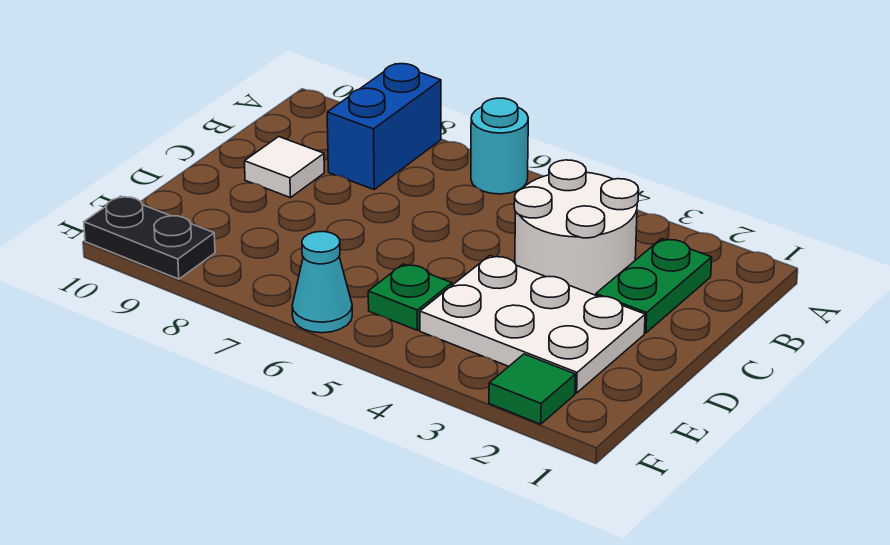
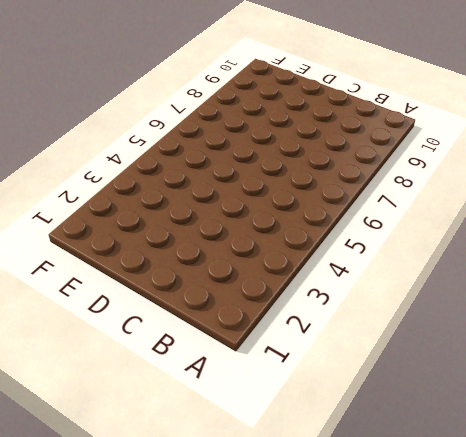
none -> cyan 1x1 round brick [471,98,528,194]
none -> blue 1x2 brick [327,64,441,189]

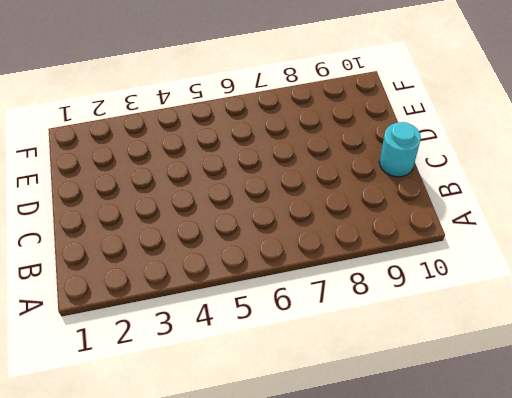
cyan 1x1 round brick [379,122,421,177] -> cyan 1x1 round brick moved to [471,98,528,194]
none -> blue 1x2 brick [327,64,441,189]
none -> green 1x2 plate [596,239,712,333]

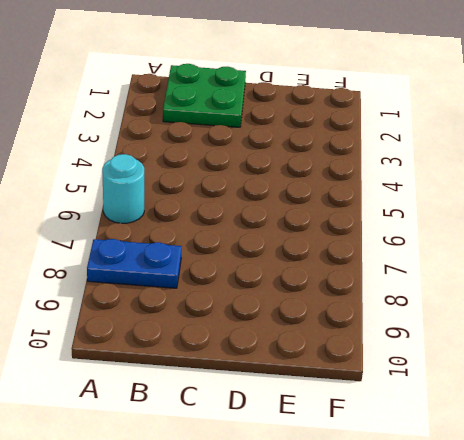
blue 1x2 plate [87,239,181,288] -> blue 1x2 brick [327,64,441,189]
green 2x2 plate [163,64,246,127] -> green 1x2 plate [596,239,712,333]
none -> white 2x2 round brick [514,160,639,295]
none -> white 1x1 tile [244,137,324,198]

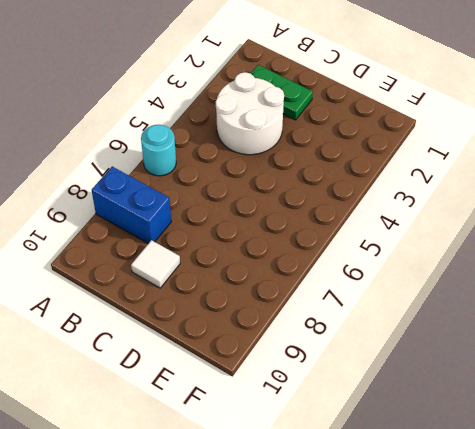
none -> white 2x3 plate [420,256,645,393]
none -> green 1x1 plate [368,264,452,330]

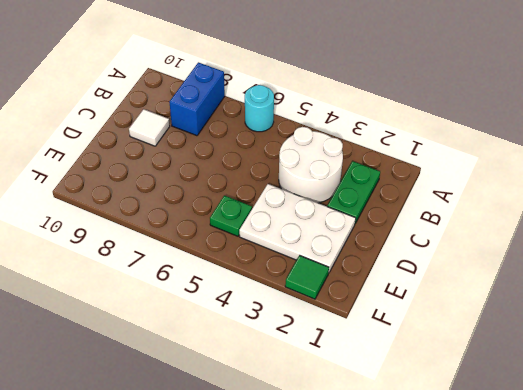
none -> cyan 1x1 cone [292,232,352,333]
none -> black 1x2 plate [84,196,215,279]

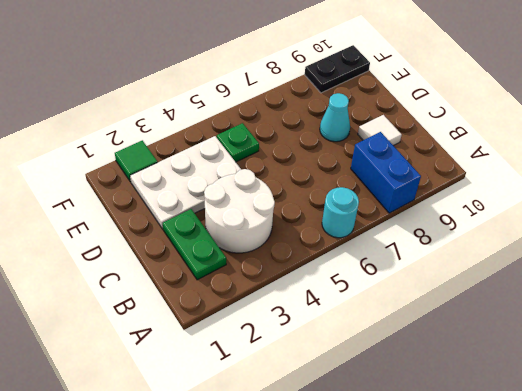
cyan 1x1 cone [320,93,350,142] -> cyan 1x1 cone moved to [292,232,352,333]

